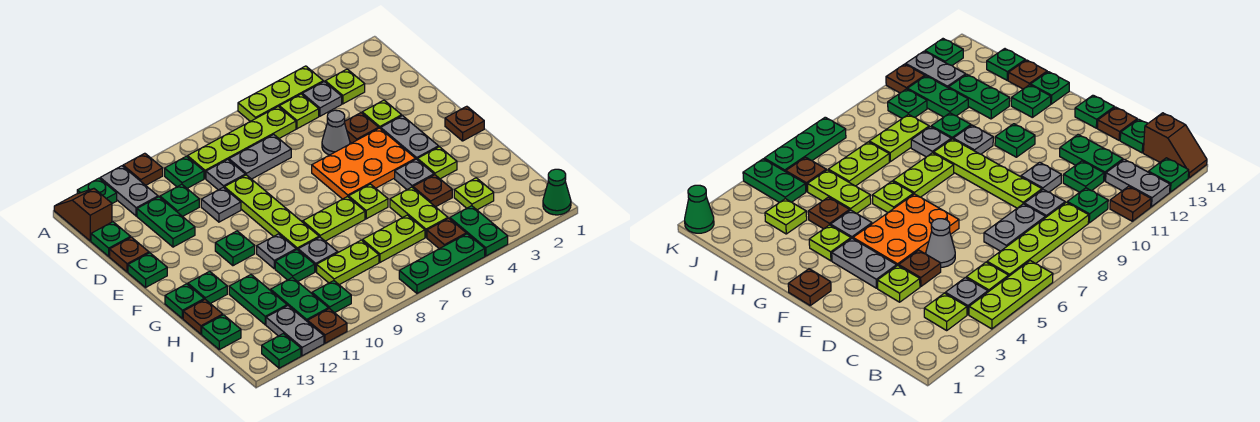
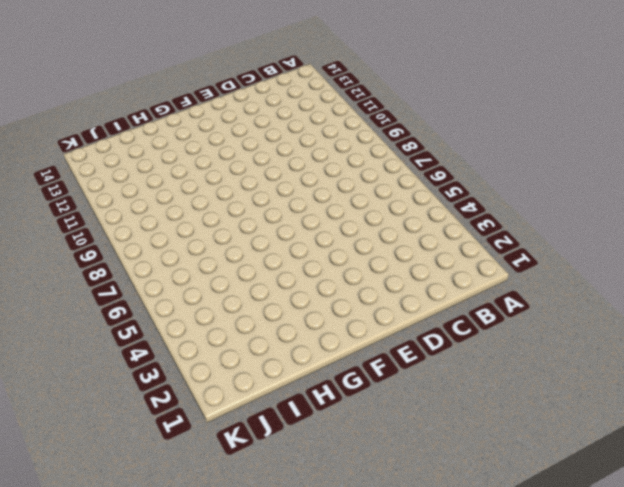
none -> lime 1x3 plate [238,66,323,121]
none -> brown 1x1 plate [123,153,163,185]
none -> grey 1x2 plate [100,166,158,216]
none -> green 1x1 plate [77,178,117,204]

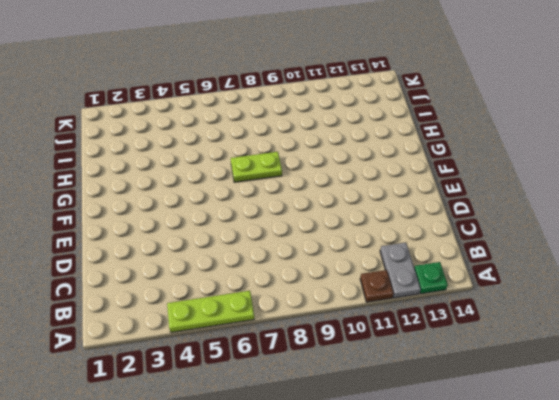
none -> brown 1x2 slope [54,189,112,241]
none -> lime 1x1 plate [325,69,365,104]
none -> grey 1x1 plate [302,82,342,116]
none -> lime 1x1 plate [279,94,319,129]

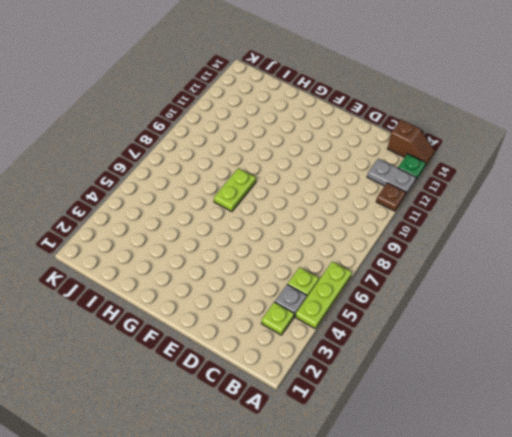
none -> lime 1x4 plate [188,107,296,179]
none -> green 1x1 plate [165,156,204,188]
none -> grey 1x2 plate [229,134,291,179]
none -> grey 1x1 plate [206,159,245,190]

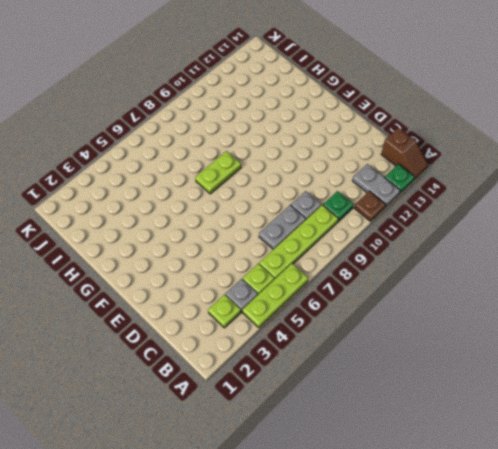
none -> green 1x1 plate [160,184,199,217]
none -> green 1x2 plate [137,197,195,247]
none -> green 1x1 plate [91,222,131,256]
none -> lime 1x1 plate [362,100,402,129]

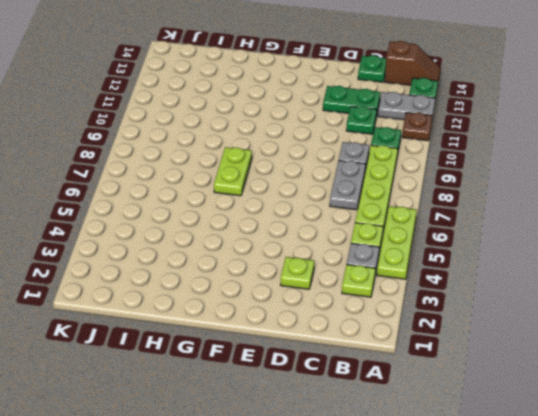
none -> brown 1x1 plate [344,113,379,143]
none -> grey 1x1 cone [322,110,350,155]
none -> lime 1x4 plate [224,175,319,250]
none -> grey 1x1 plate [201,187,241,222]

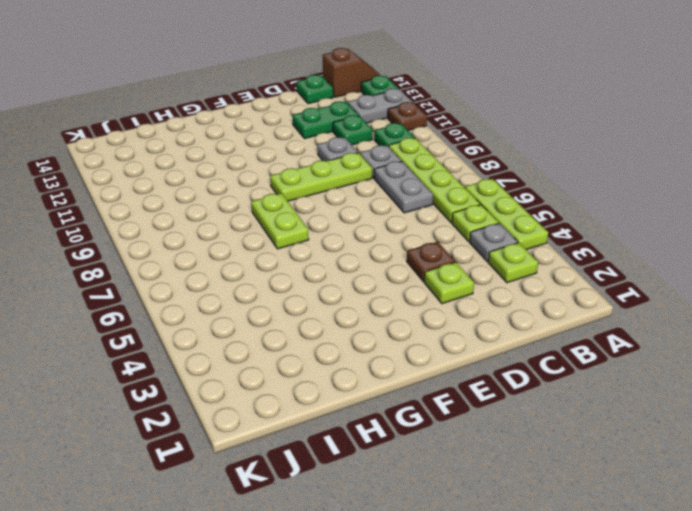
lime 1x3 plate [270,153,372,201] -> lime 1x4 plate [224,175,319,250]
none -> grey 1x1 cone [322,110,350,155]
none -> brown 1x1 plate [110,237,149,272]
none -> grey 1x2 plate [381,116,439,160]
none -> orange 2x3 plate [312,128,416,199]

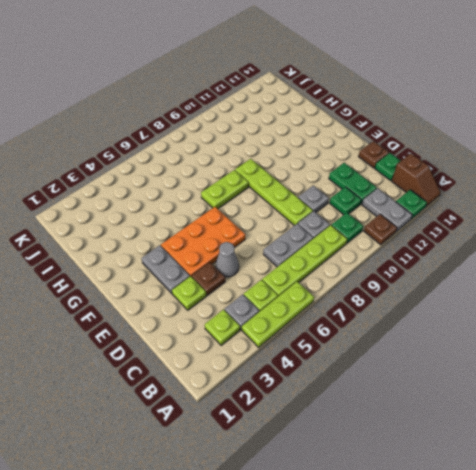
none -> green 1x1 plate [128,253,167,287]
none -> brown 1x1 plate [445,106,484,141]
none -> green 1x1 plate [215,231,255,266]
none -> lime 1x1 plate [418,147,457,179]

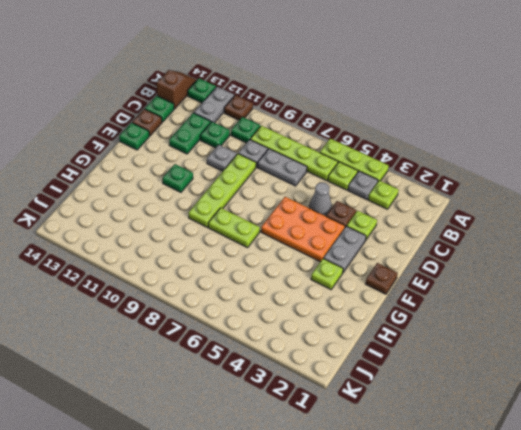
none -> grey 1x1 plate [395,159,434,189]
none -> lime 1x1 plate [349,184,388,219]
none -> grey 1x1 plate [257,234,296,269]
none -> green 1x1 plate [188,271,227,304]

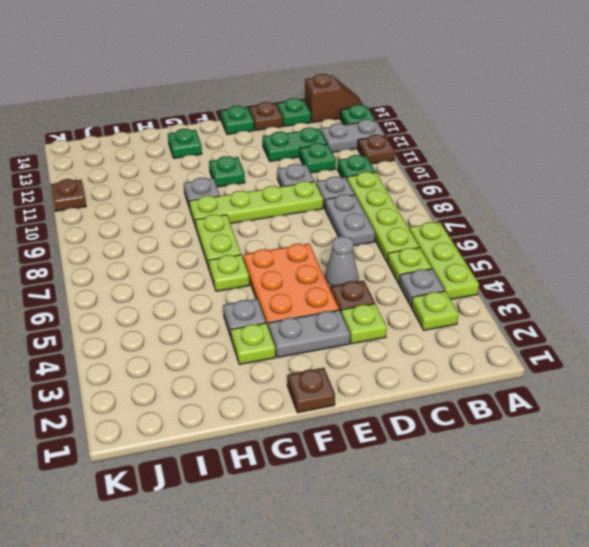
none -> green 1x1 plate [165,284,204,319]
none -> brown 1x1 plate [413,175,452,207]
none -> lime 1x2 plate [390,187,448,237]
none -> grey 1x1 plate [298,237,338,272]

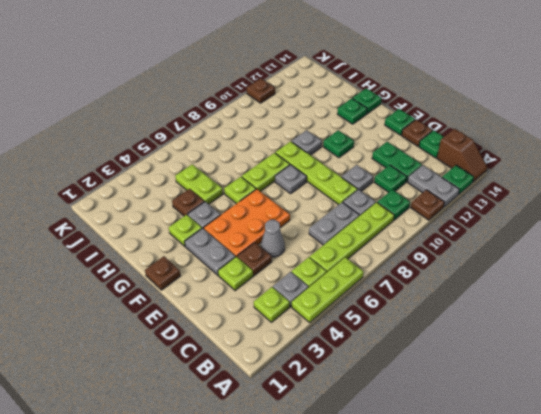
grey 1x1 plate [275,165,307,194] -> grey 1x1 plate moved to [298,237,338,272]
none -> green 1x1 plate [275,250,315,282]
none -> green 1x2 plate [229,275,287,325]
none -> brown 1x1 plate [183,299,223,334]
none -> lime 1x1 plate [454,178,494,210]

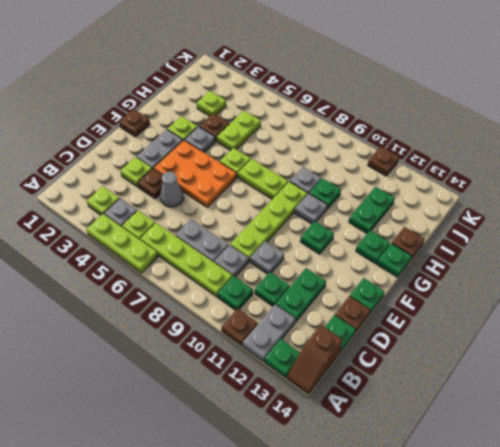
none -> lime 1x2 plate [363,215,425,262]
none -> lime 1x2 plate [317,240,379,285]
none -> green 1x2 plate [271,277,329,322]
none -> green 1x1 plate [202,315,241,350]

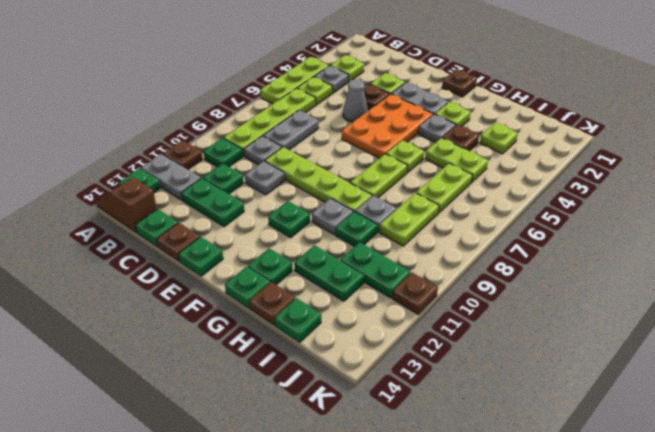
none -> green 1x2 plate [450,206,508,256]
none -> brown 1x1 plate [427,218,466,249]
none -> green 1x1 plate [312,281,351,313]
none -> grey 1x2 plate [266,306,324,356]

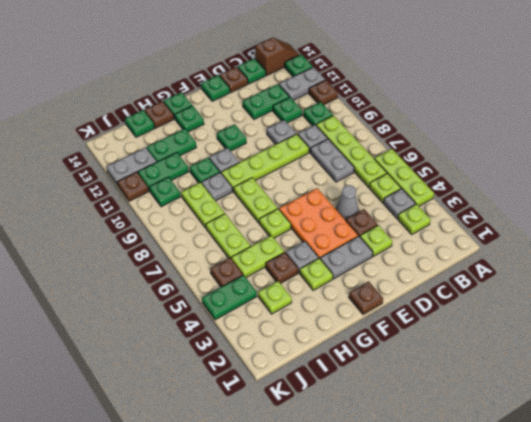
none -> green 1x1 cone [543,169,571,215]
none -> green 1x3 plate [399,234,485,293]
none -> green 1x1 plate [262,334,301,368]

